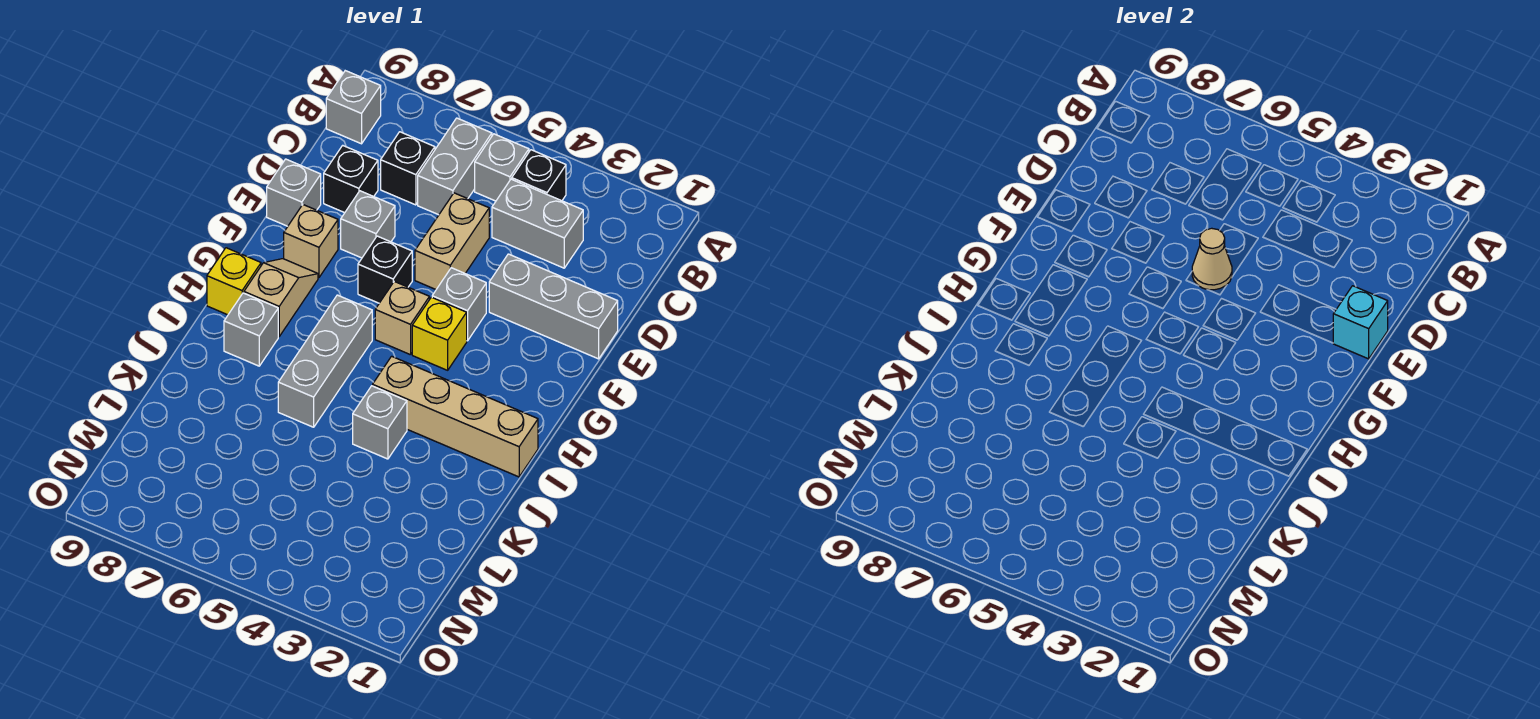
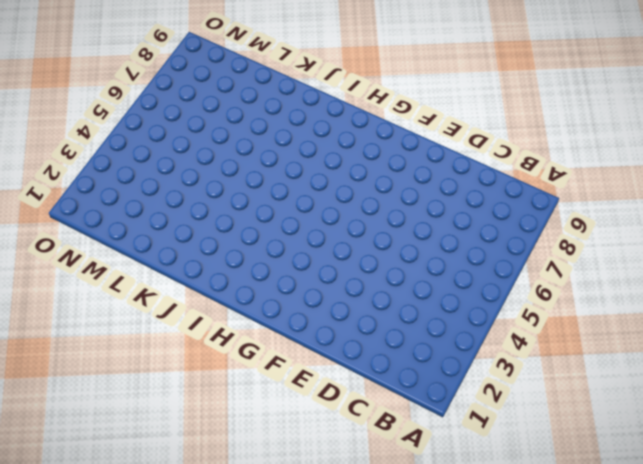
none -> black 1x1 brick [512,150,566,201]
none -> grey 1x1 brick [475,134,529,201]
none -> grey 1x2 brick [418,118,492,215]

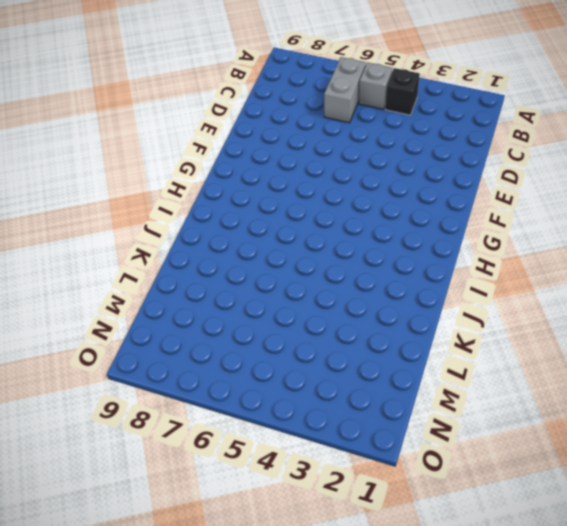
none -> grey 1x1 brick [326,71,381,144]
none -> grey 1x2 brick [492,179,583,268]
none -> black 1x1 brick [381,132,435,205]

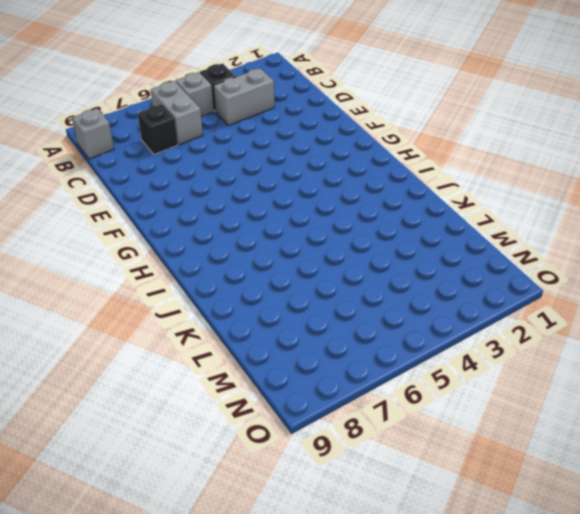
none -> tan 1x2 brick [415,193,489,289]
none -> black 1x1 brick [324,145,378,213]
none -> grey 1x3 brick [489,254,618,359]

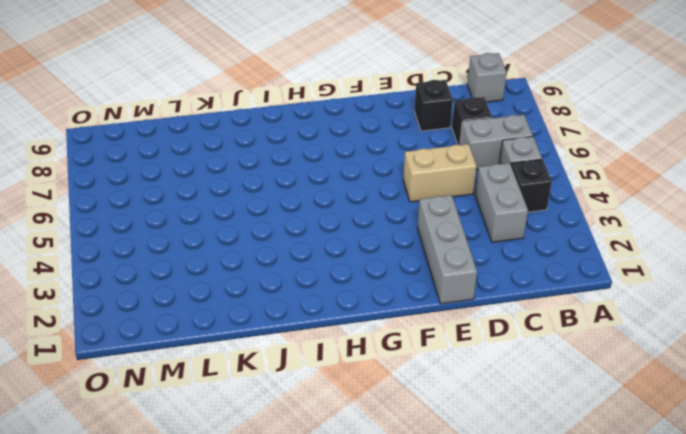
none -> grey 1x1 brick [341,191,395,258]
none -> grey 1x1 brick [267,159,321,226]
none -> grey 1x1 brick [432,268,486,341]

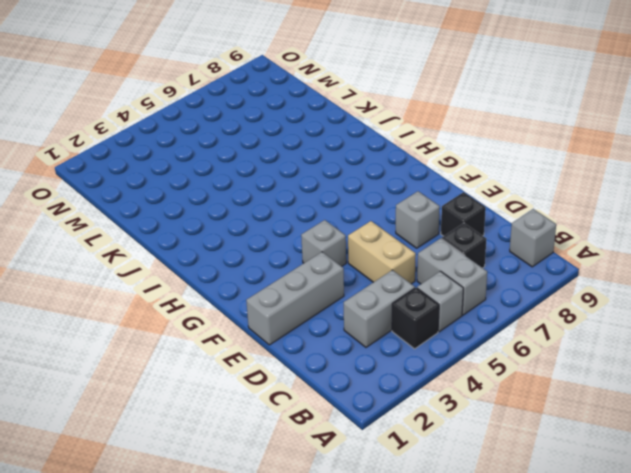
none -> grey 1x1 brick [267,159,321,226]
none -> black 1x1 brick [358,236,412,303]
none -> tan 1x1 brick [284,205,338,278]

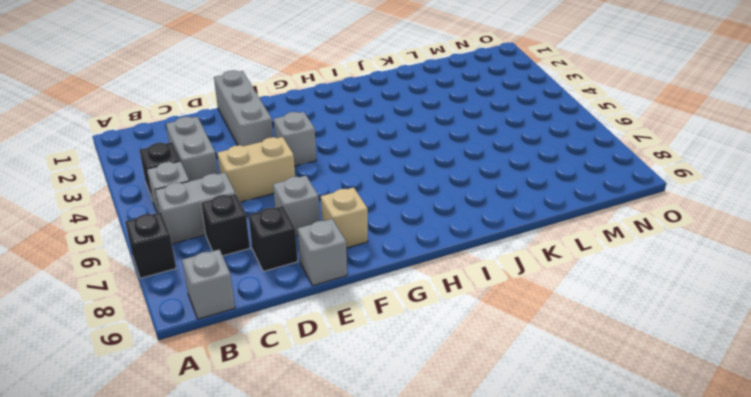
black 1x1 brick [125,212,176,278] -> black 1x1 brick moved to [358,236,412,303]
none -> yellow 1x1 brick [412,297,467,370]
none -> tan 1x1 brick [375,281,429,355]
none -> tan 1x2 slope [244,259,318,337]

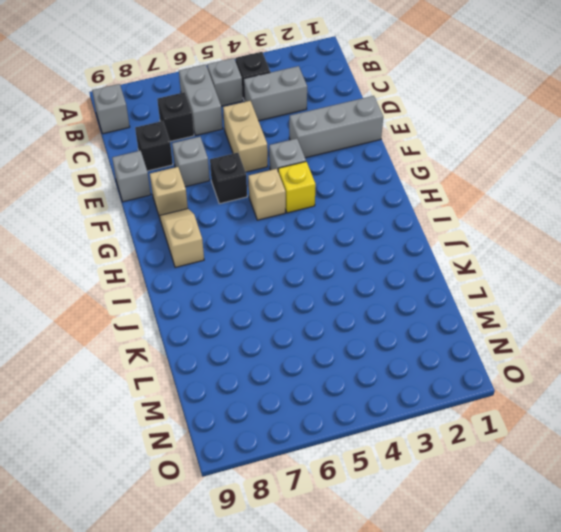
none -> grey 1x3 brick [278,295,372,427]
none -> yellow 1x1 brick [207,248,261,315]
none -> tan 1x4 brick [373,356,538,477]

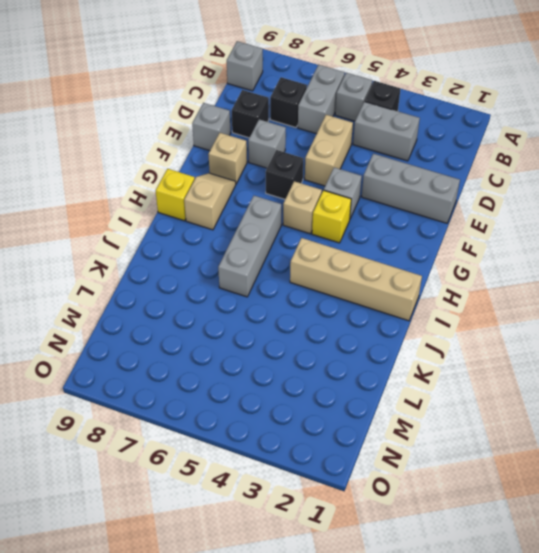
none -> grey 1x1 brick [224,293,278,366]
none -> grey 1x1 brick [353,386,407,459]
none -> cyan 1x1 brick [1333,286,1388,359]

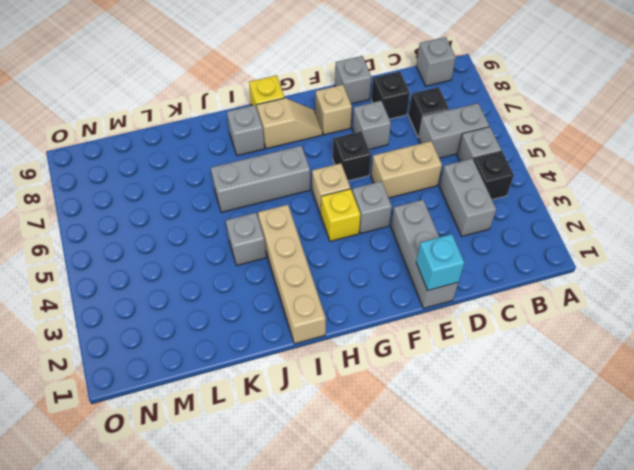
none -> tan 1x1 cone [1192,228,1232,290]

